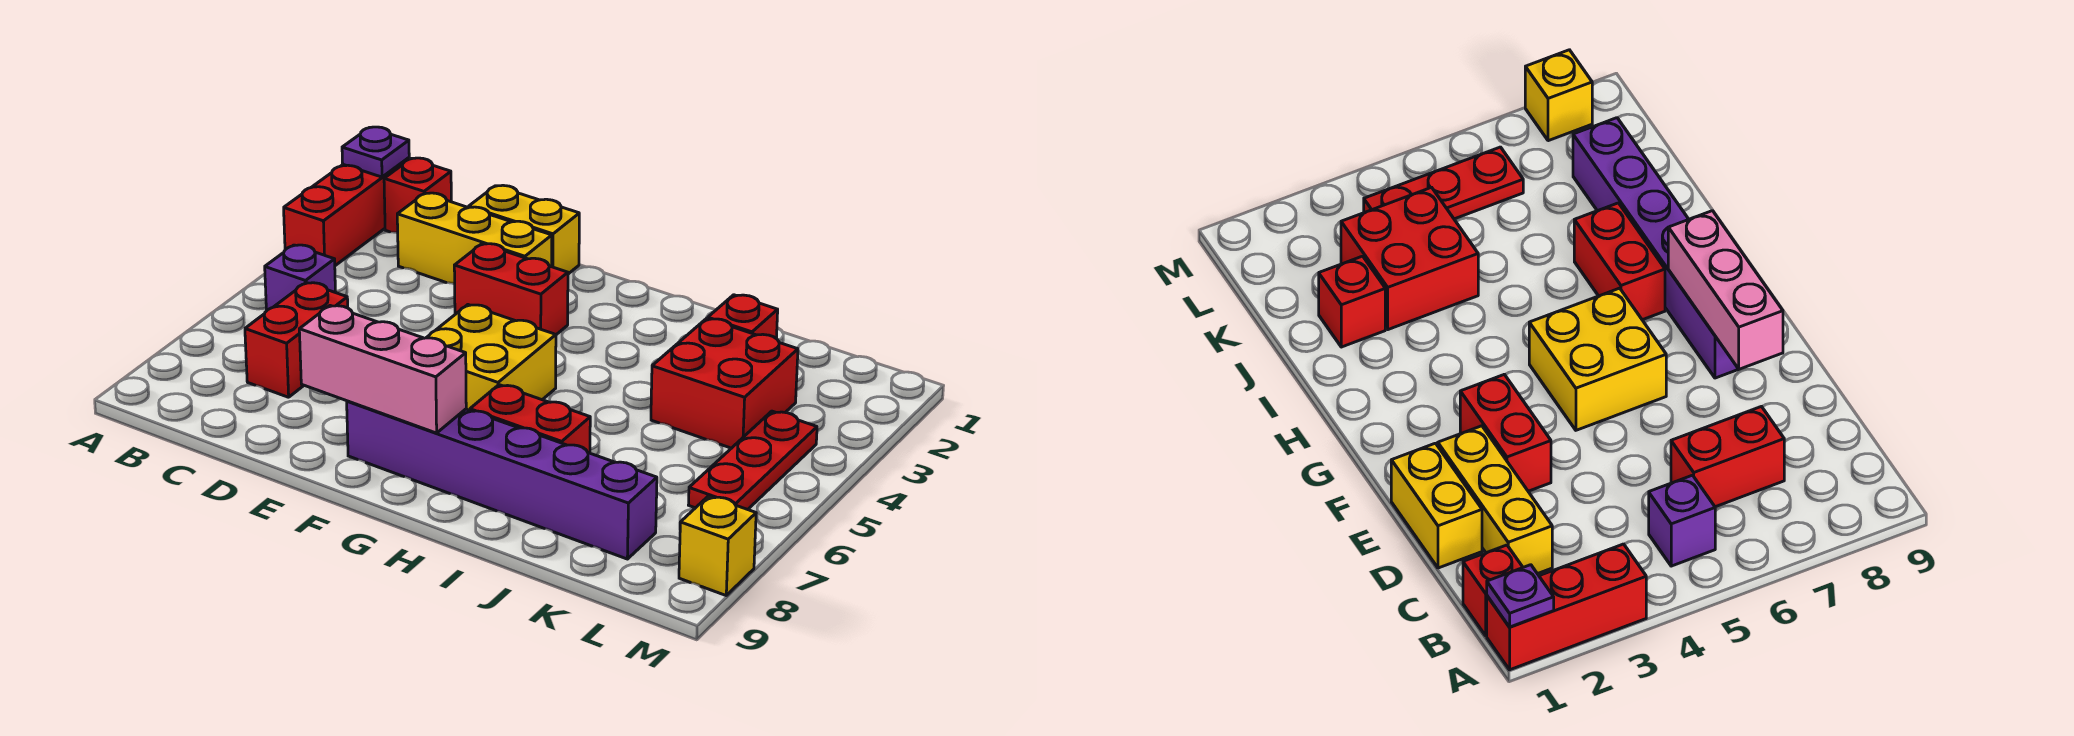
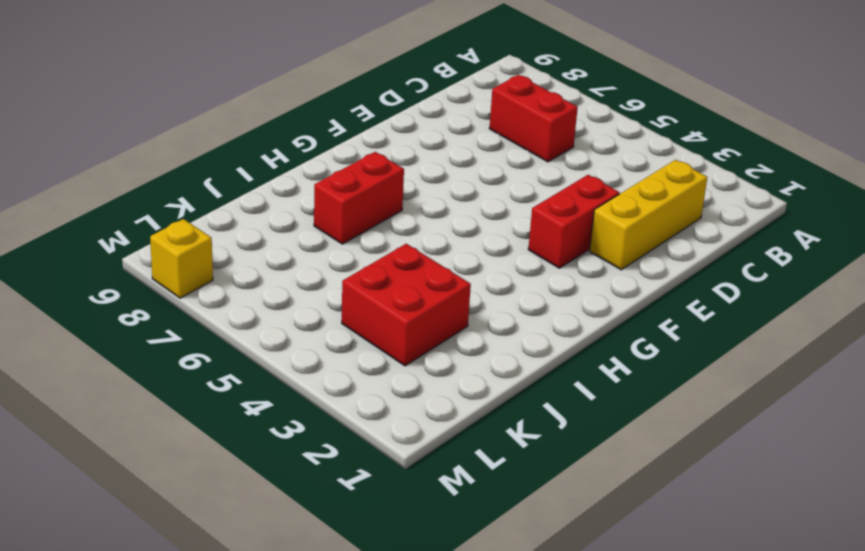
none -> red 1x3 brick [284,158,409,266]
none -> red 1x1 brick [384,158,451,233]
none -> purple 1x1 brick [265,245,336,311]

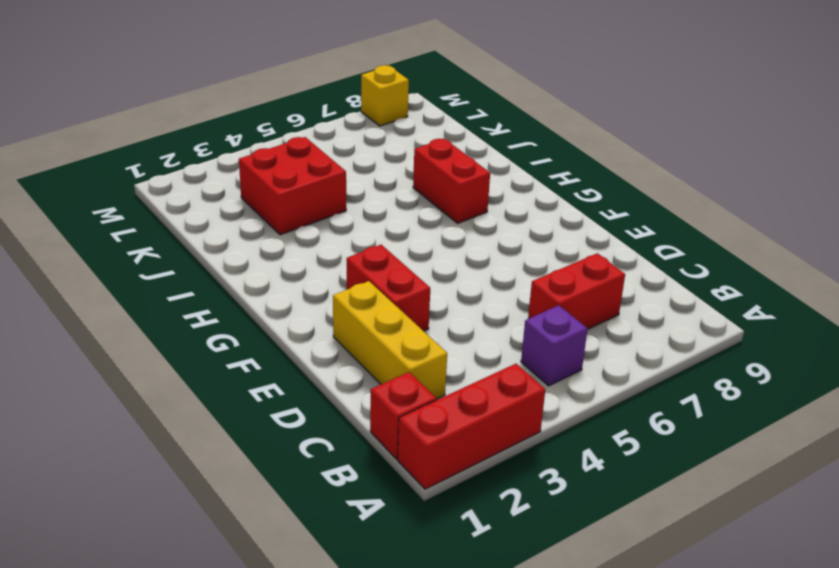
none -> yellow 1x2 brick [469,185,579,274]
none -> yellow 2x2 brick [426,305,556,410]
none -> purple 1x6 brick [347,401,657,559]

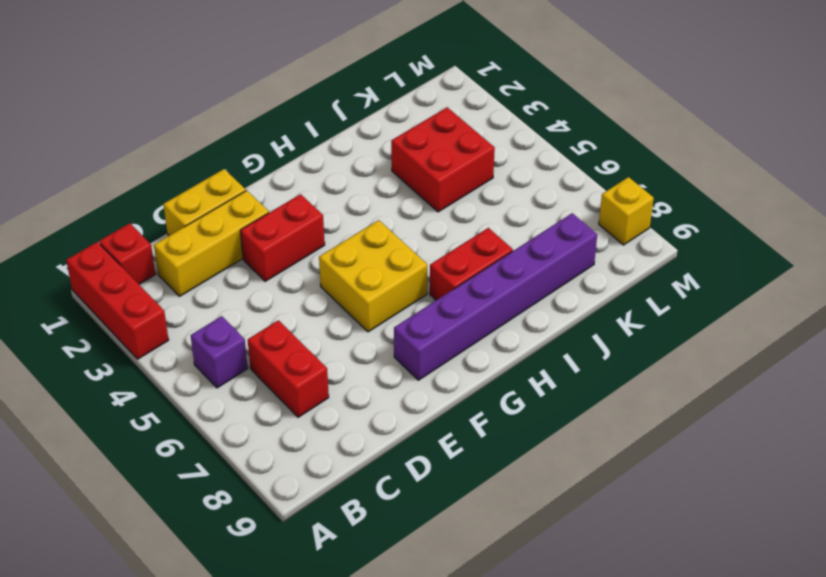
none -> red 1x1 brick [708,295,778,338]
none -> red 1x3 plate [689,411,817,510]
none -> purple 1x1 plate [342,127,409,177]

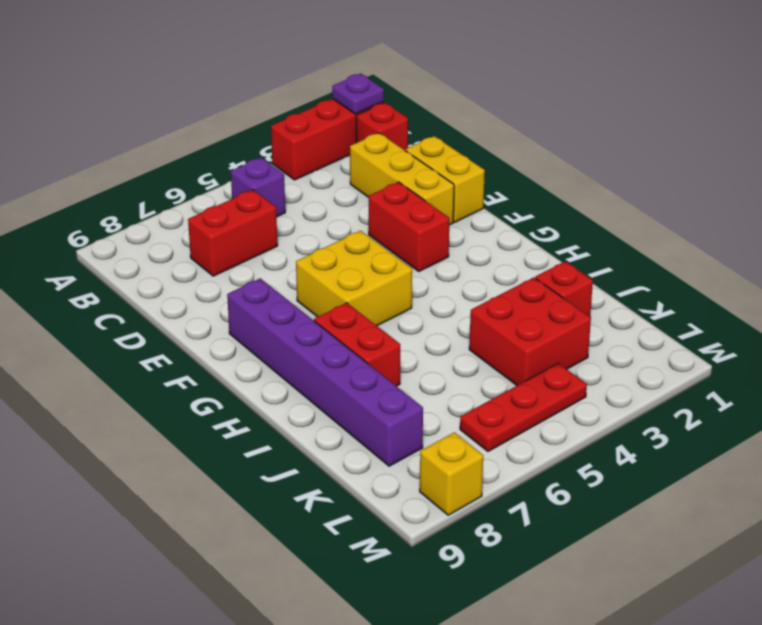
none -> pink 1x3 brick [299,306,466,433]

